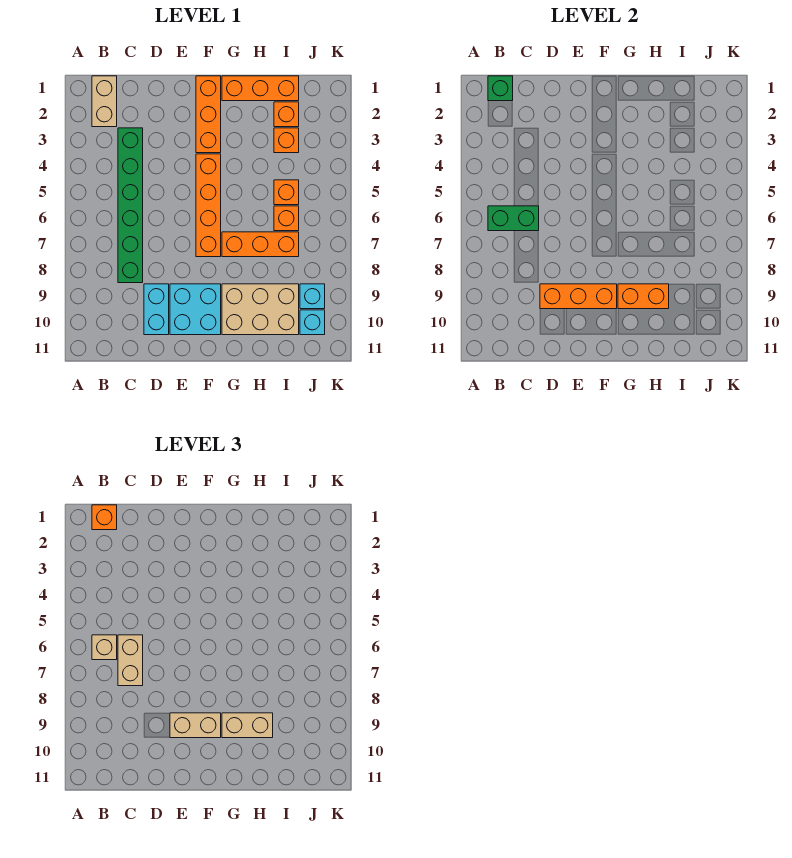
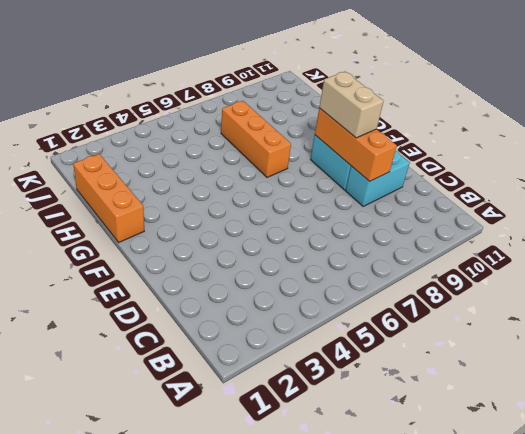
none -> tan 1x2 brick [92,76,117,127]
none -> green 1x6 brick [118,128,143,283]
none -> orange 1x3 brick [196,76,221,153]

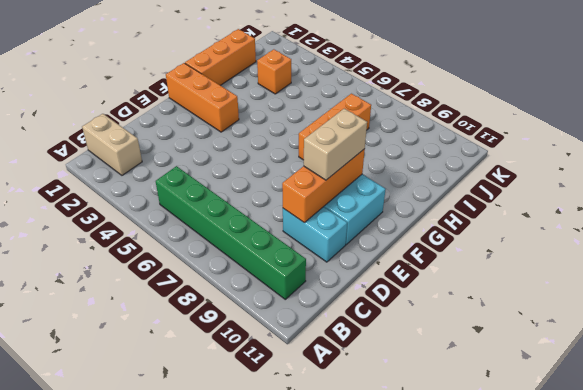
green 1x6 brick [156,166,306,299] -> green 1x6 brick moved to [118,128,143,283]
none -> orange 1x4 brick [196,154,221,257]
none -> tan 2x3 brick [222,284,299,335]
none -> orange 1x1 brick [274,102,299,127]

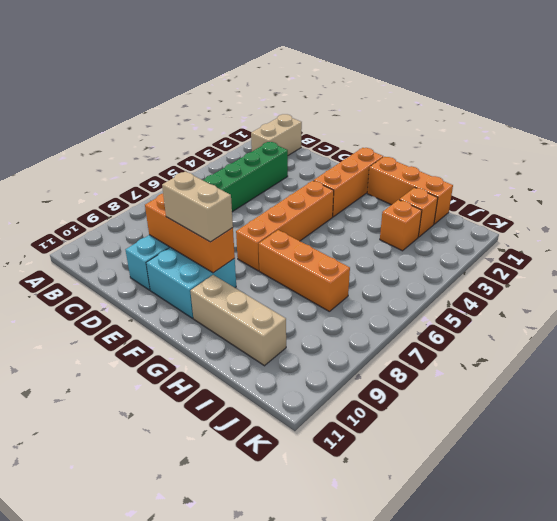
tan 1x3 brick [190,275,286,366] -> tan 2x3 brick [222,284,299,335]
none -> orange 1x1 brick [274,180,299,205]
none -> orange 1x1 brick [274,206,299,231]
none -> cyan 1x1 brick [300,284,325,309]

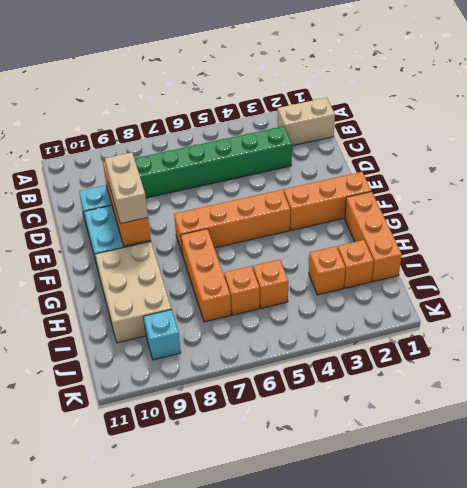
none -> cyan 1x1 brick [300,310,325,335]
none -> green 1x1 brick [488,76,513,101]
none -> green 1x2 brick [488,206,539,231]

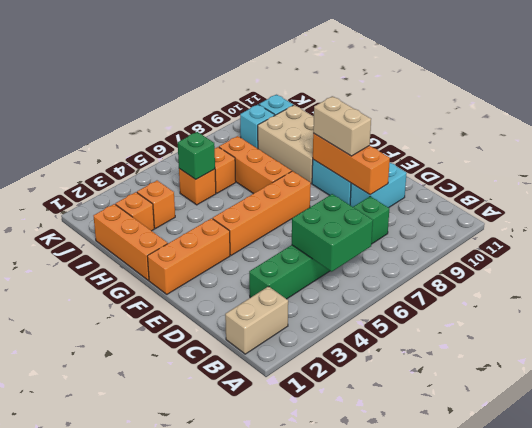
green 2x2 brick [292,194,373,272] -> green 1x2 brick [488,206,539,231]
green 1x1 brick [178,132,215,179] -> green 1x1 brick moved to [488,76,513,101]
none -> orange 1x2 brick [618,284,669,309]
none -> orange 1x1 brick [92,505,117,530]
none -> tan 1x1 brick [92,635,117,660]

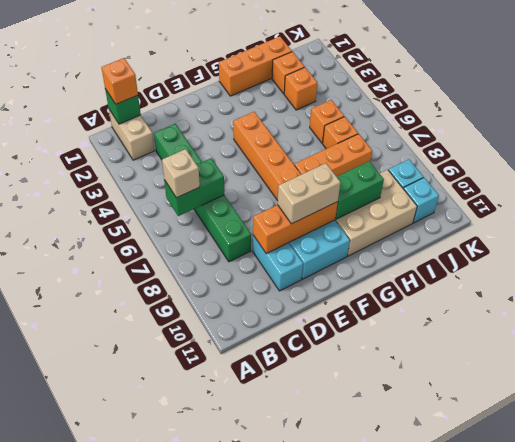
green 1x2 brick [335,161,384,219] -> orange 1x2 brick [618,284,669,309]
none -> orange 1x3 brick [196,76,221,153]
none -> tan 1x2 brick [118,635,143,686]
none -> tan 1x2 brick [222,713,273,738]

